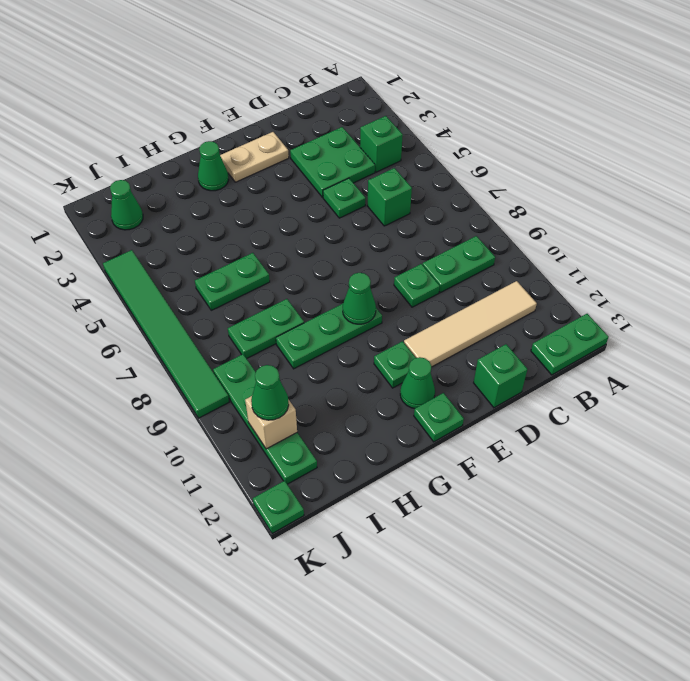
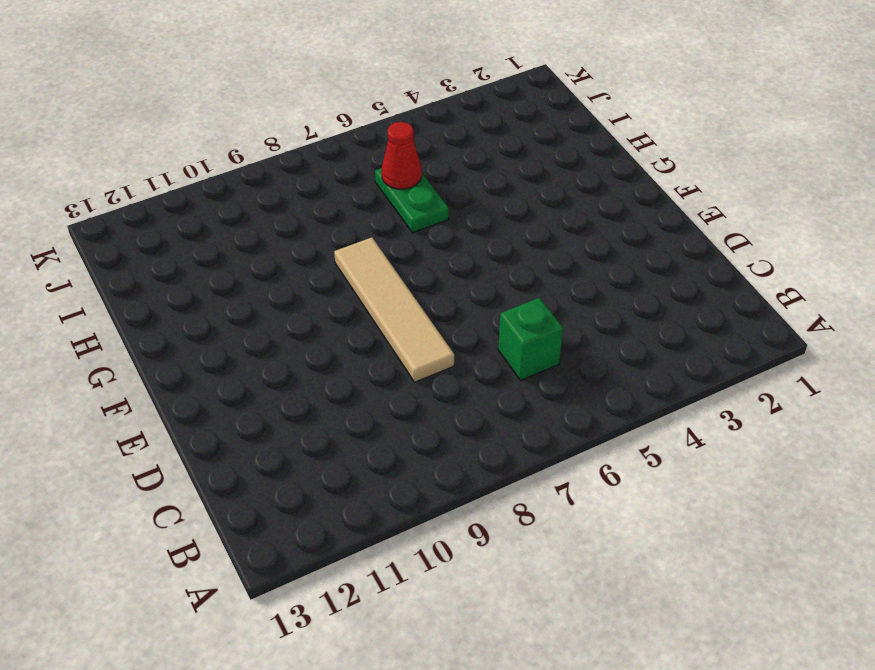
tan 1x4 tile [334,237,454,382] -> tan 1x4 tile moved to [404,281,537,367]
red 1x1 cone [382,122,422,189] -> none
none -> green 1x2 plate [531,314,609,375]
none -> green 1x1 brick [360,116,403,172]
none -> green 1x2 plate [423,236,495,293]

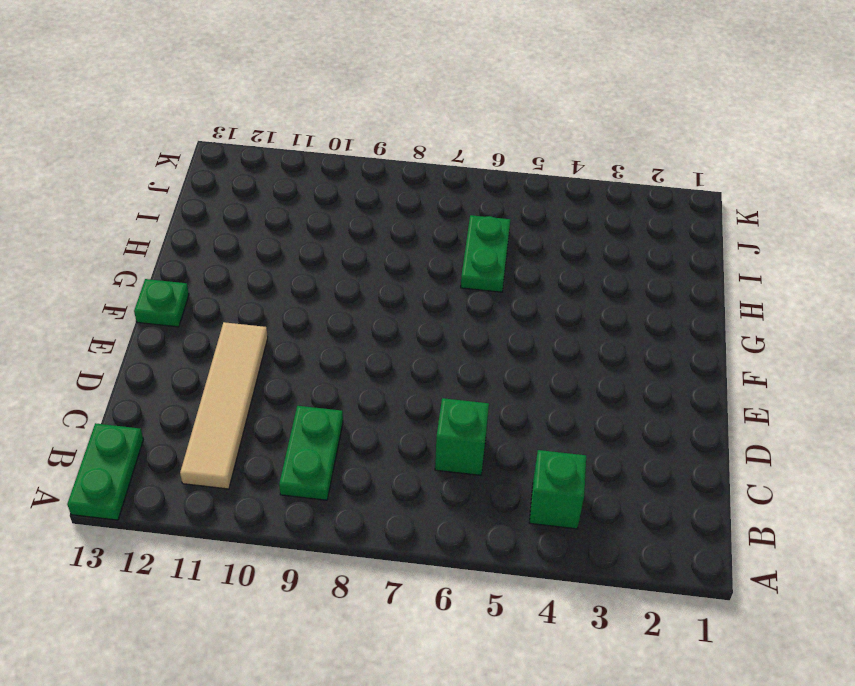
none -> green 2x2 plate [290,127,375,197]
none -> green 1x1 plate [323,178,366,218]
none -> green 1x1 plate [394,264,440,307]

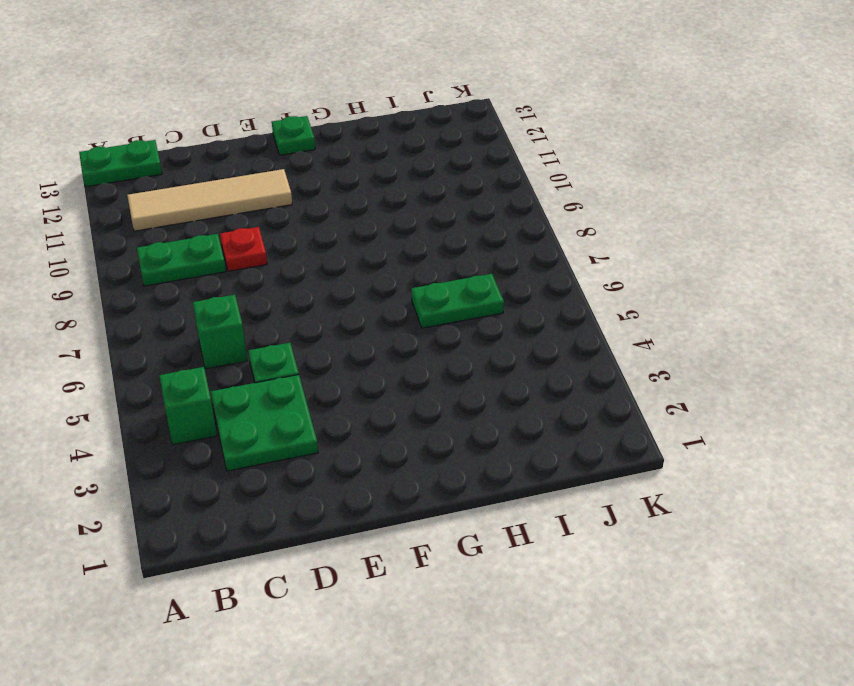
red 1x1 plate [220,227,267,271] -> green 1x1 plate [394,264,440,307]
none -> green 1x1 brick [474,344,527,408]
none -> tan 1x2 plate [220,132,289,182]
none -> green 1x3 plate [276,303,382,369]

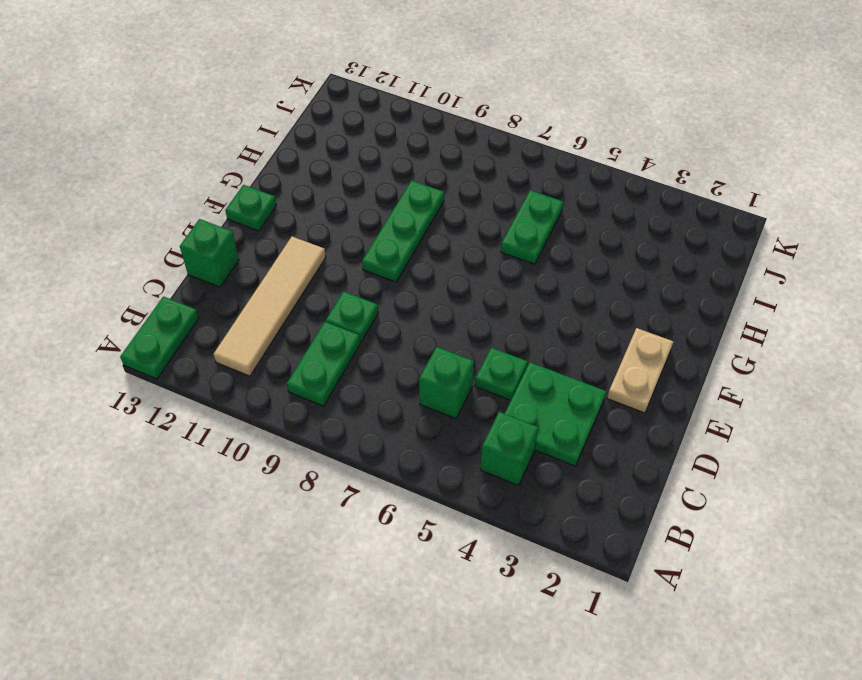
none -> green 1x1 plate [374,341,416,388]
none -> green 1x1 cone [400,357,435,409]
none -> green 1x1 cone [198,141,229,191]

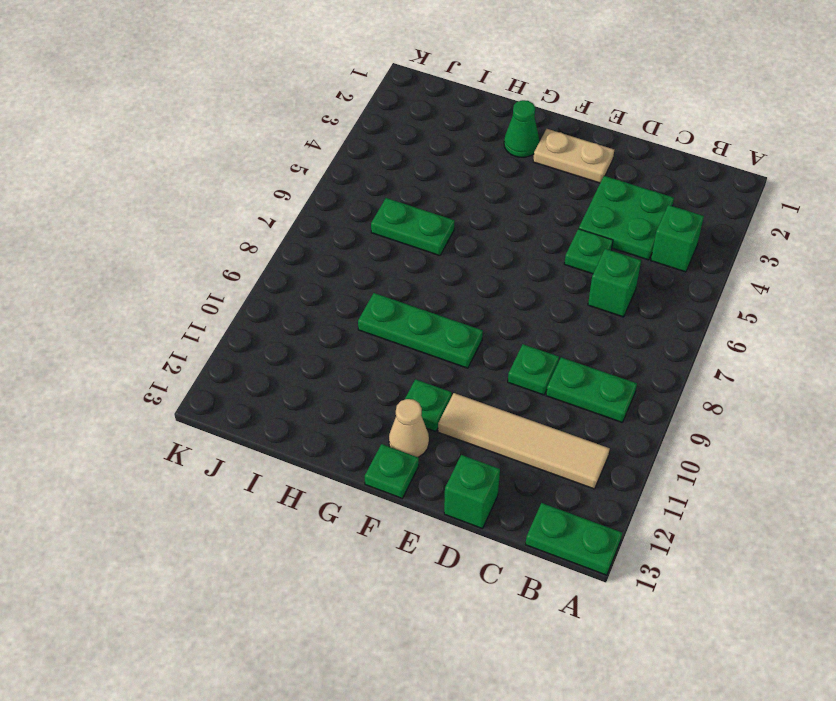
tan 1x1 cone [389,399,429,457] -> green 1x1 cone [400,357,435,409]
none -> green 1x2 plate [228,299,304,359]
none -> green 1x1 cone [110,180,143,230]
none -> green 1x4 plate [213,354,317,484]

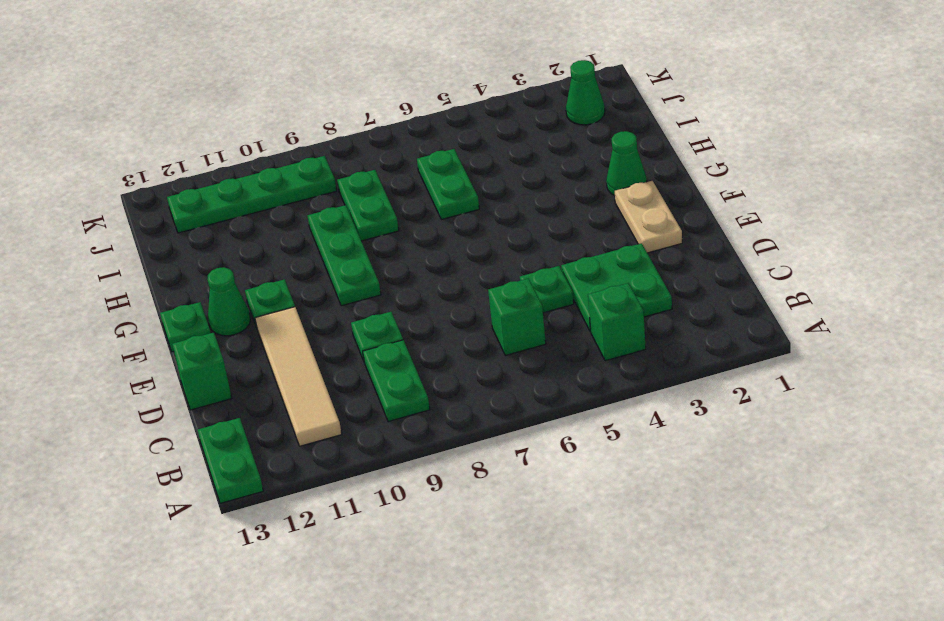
none -> green 1x6 tile [103,250,229,418]
none -> green 1x1 plate [253,481,304,534]
none -> green 1x1 cone [343,273,376,324]

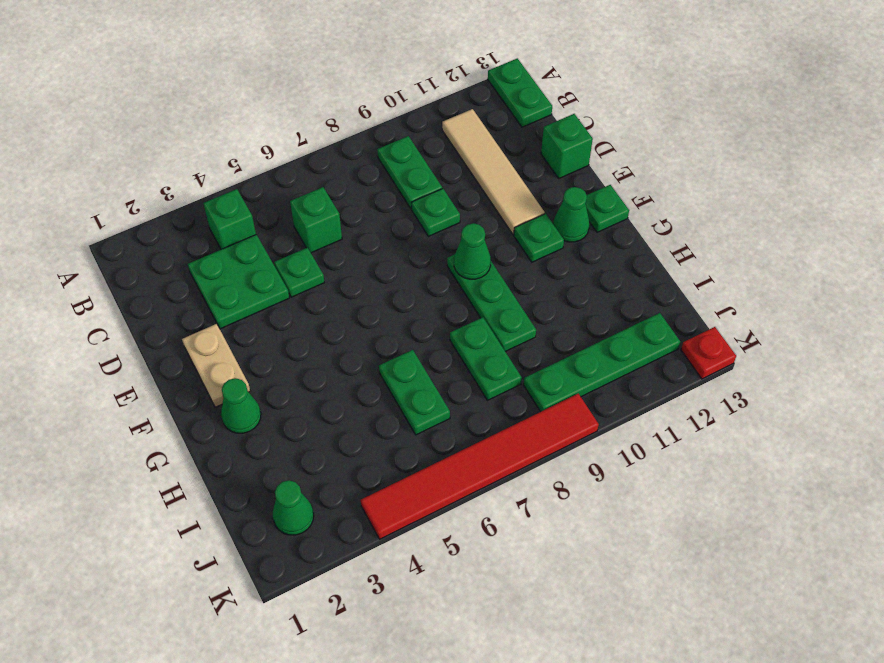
red 1x6 tile [361,394,599,539] -> green 1x6 tile [103,250,229,418]
red 1x1 plate [681,327,736,379] -> green 1x1 plate [253,481,304,534]
none -> tan 1x1 brick [245,396,297,449]
none -> green 1x1 cone [251,365,289,420]

